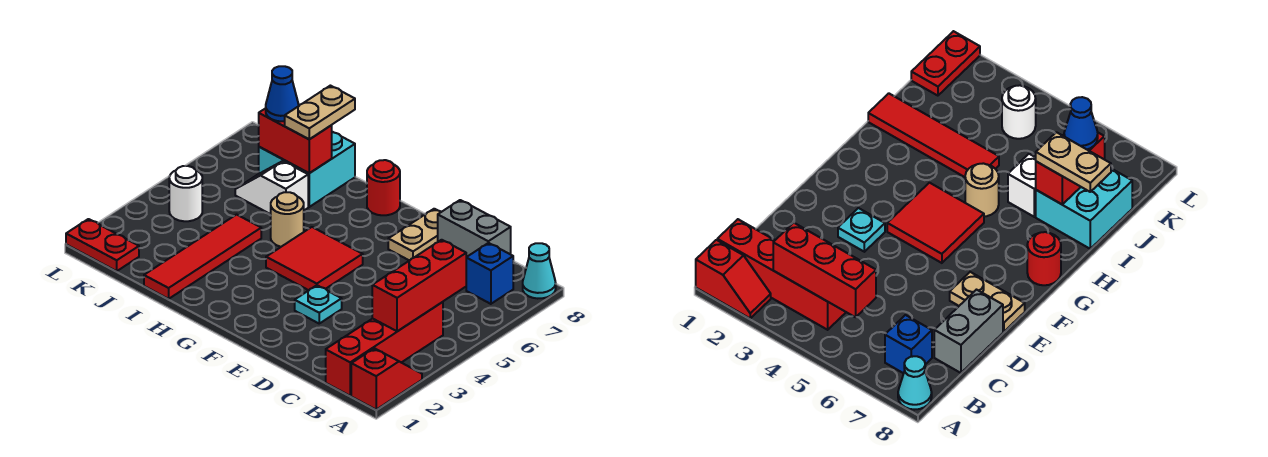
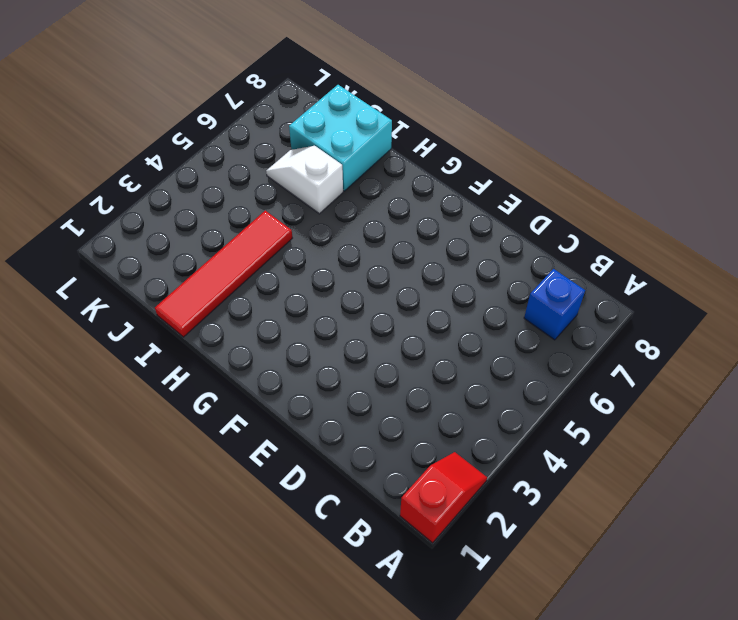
none -> cyan 1x1 cone [523,243,556,299]
none -> red 1x4 brick [326,302,443,396]
none -> grey 1x2 brick [438,200,511,257]

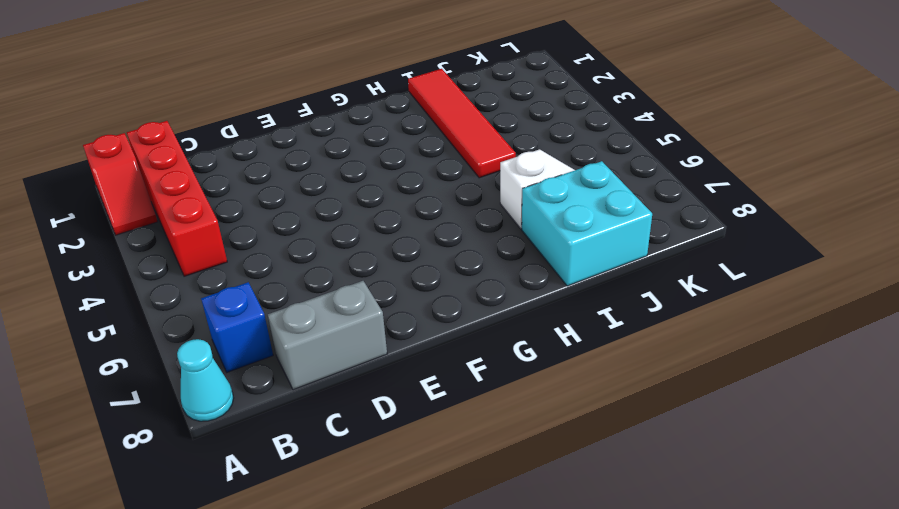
none -> cyan 1x1 plate [295,285,342,323]
none -> tan 1x2 plate [388,209,441,261]
none -> red 2x2 tile [266,227,363,290]

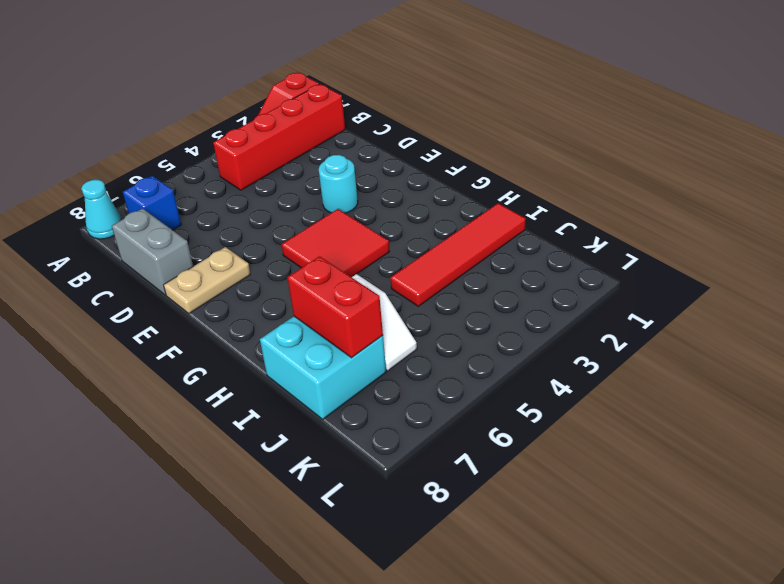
cyan 1x1 round brick [319,155,358,213] -> cyan 1x1 plate [295,285,342,323]
none -> red 1x1 round brick [367,160,400,215]
none -> tan 1x1 round brick [271,192,304,247]
none -> red 1x2 plate [66,219,139,271]

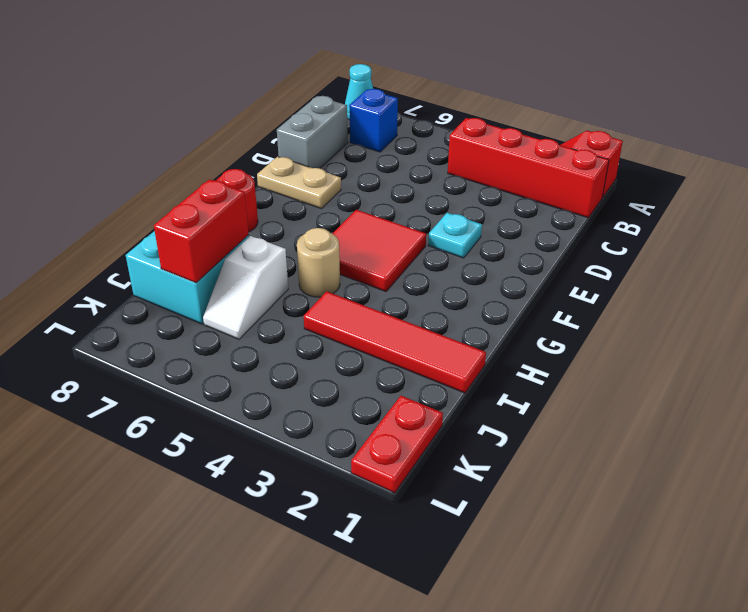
none -> white 1x1 round brick [169,166,202,221]
none -> red 1x3 brick [372,240,466,331]
none -> tan 1x2 plate [285,86,355,139]

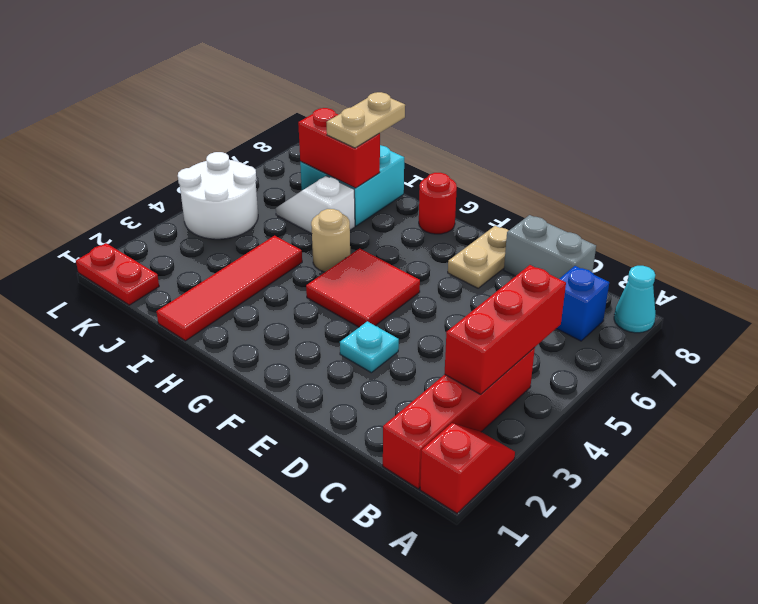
white 2x2 round brick [178,152,258,239] -> white 1x1 round brick [169,166,202,221]
none -> blue 1x1 cone [266,66,299,121]

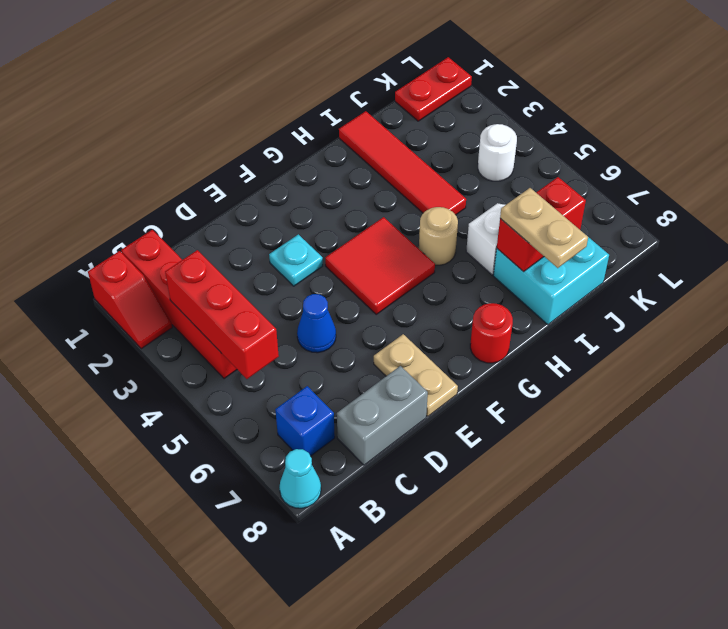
blue 1x1 cone [297,294,336,353] -> blue 1x1 cone moved to [266,66,299,121]

